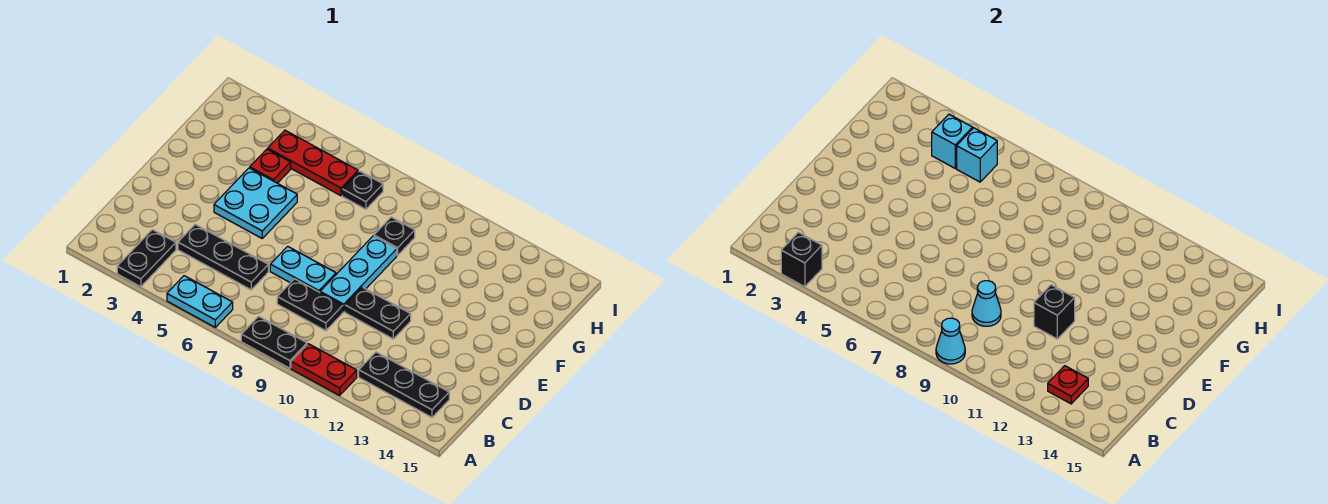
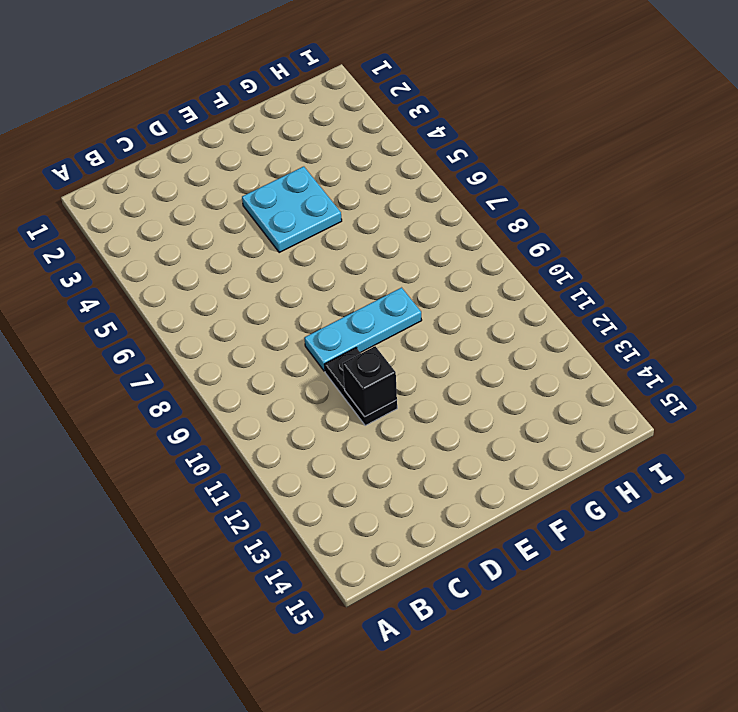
none -> black 1x2 plate [117,230,176,287]
none -> cyan 1x2 plate [167,276,233,327]
none -> black 1x2 plate [241,316,307,368]

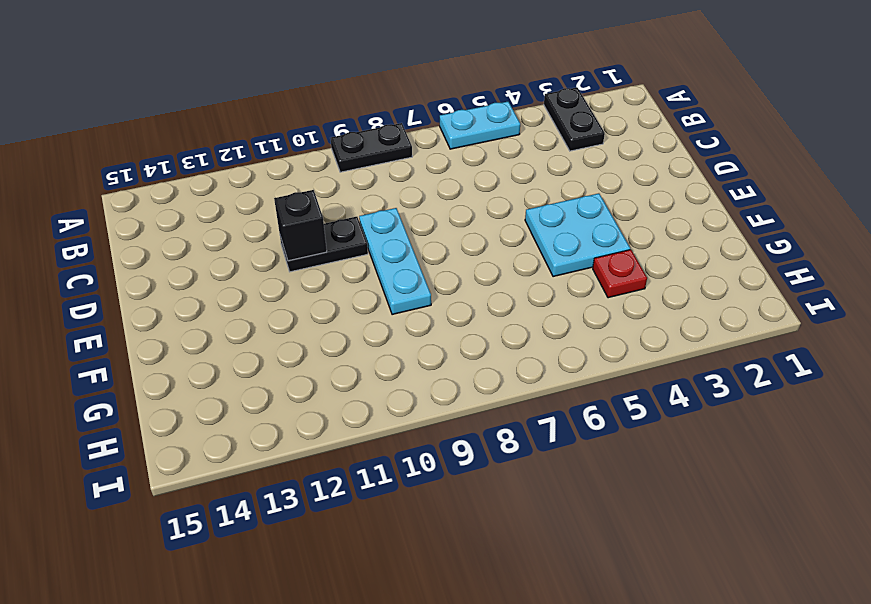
none -> red 1x2 plate [291,344,357,395]
none -> black 1x3 plate [359,352,449,417]
none -> black 1x3 plate [178,224,268,290]

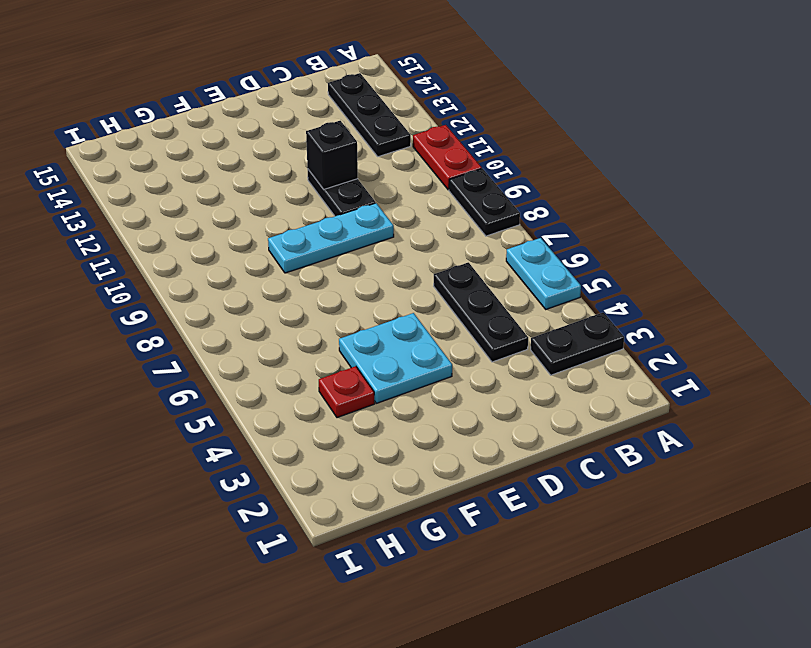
none -> black 1x2 plate [277,279,343,331]
none -> cyan 1x2 plate [270,246,336,292]
none -> black 1x1 plate [374,217,415,255]

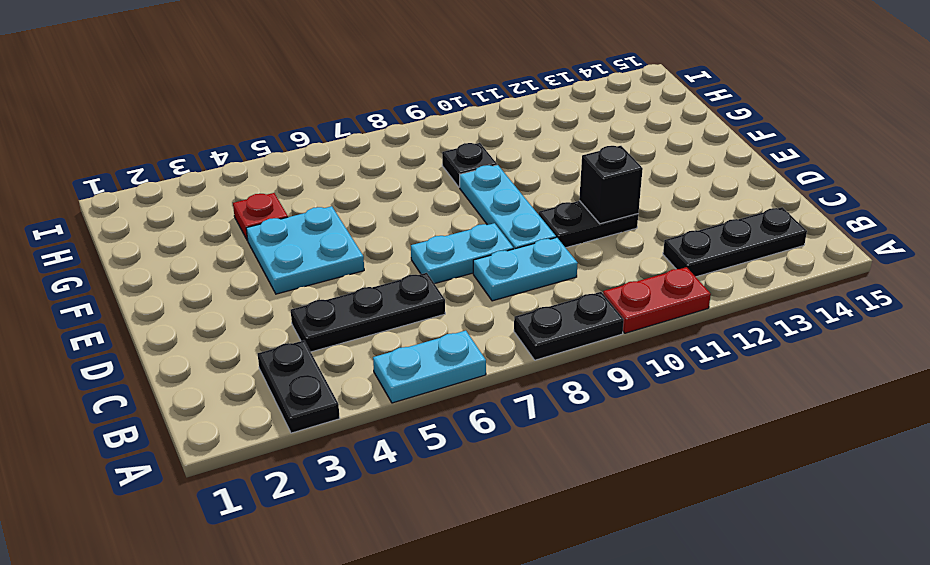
cyan 1x2 plate [473,238,578,301] -> black 1x2 plate [277,279,343,331]
none -> red 1x3 plate [268,130,358,196]
none -> black 1x1 plate [342,171,383,209]
none -> black 1x1 brick [781,232,822,287]

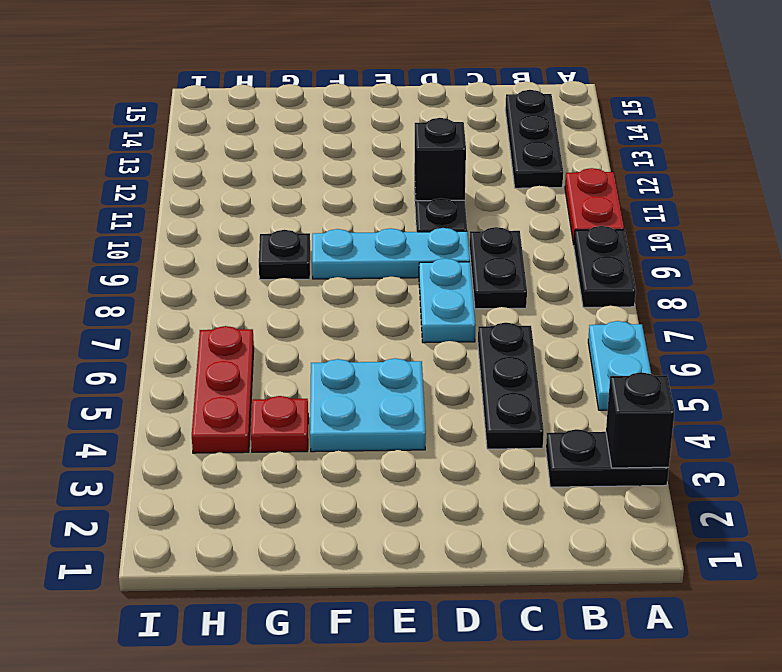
none -> black 1x1 plate [342,171,383,209]
none -> cyan 1x1 cone [936,318,965,364]
none -> red 1x1 plate [1048,366,1088,404]

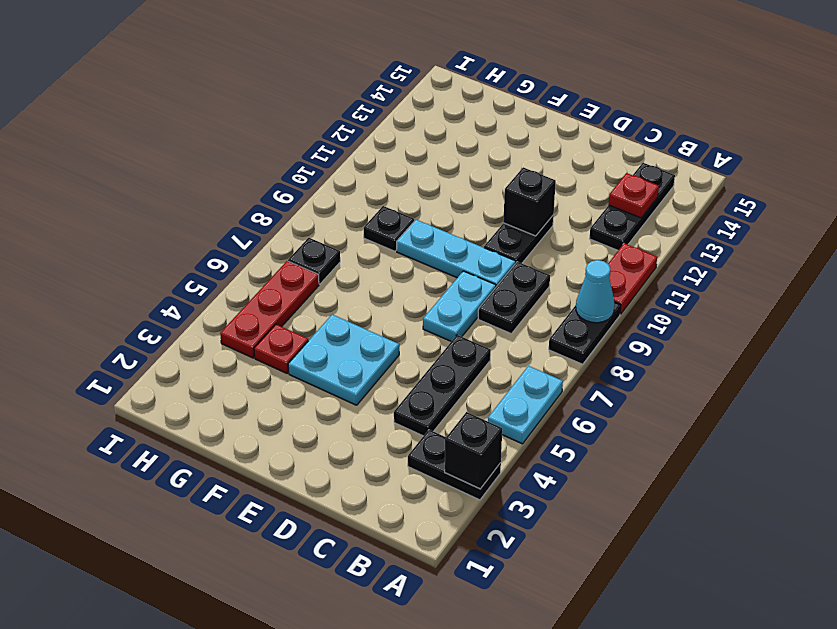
none -> cyan 1x1 cone [972,281,1001,326]
none -> cyan 1x1 brick [932,114,973,168]
none -> cyan 1x1 brick [957,128,997,182]

